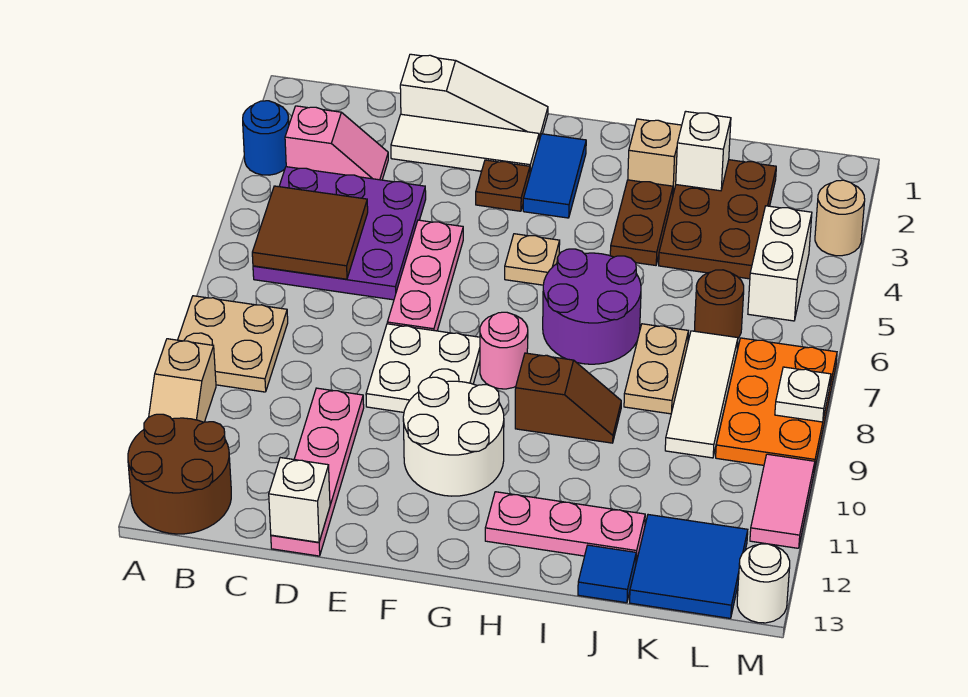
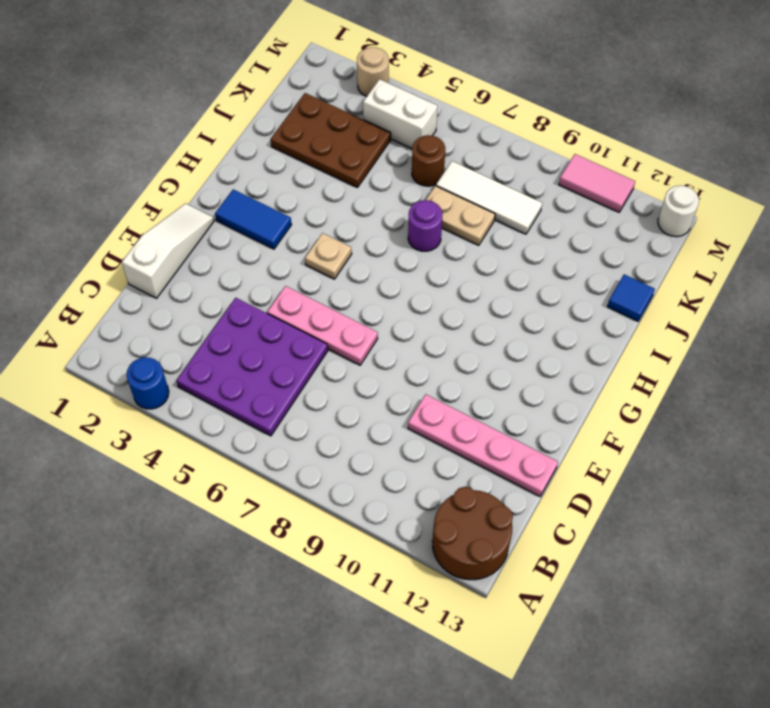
purple 1x1 round brick [408,200,443,251] -> purple 2x2 round brick [543,249,641,364]
none -> tan 2x2 plate [178,296,288,392]
none -> tan 1x2 slope [149,339,216,422]
none -> pink 1x2 slope [285,106,388,180]
none -> white 1x3 tile [391,114,539,173]

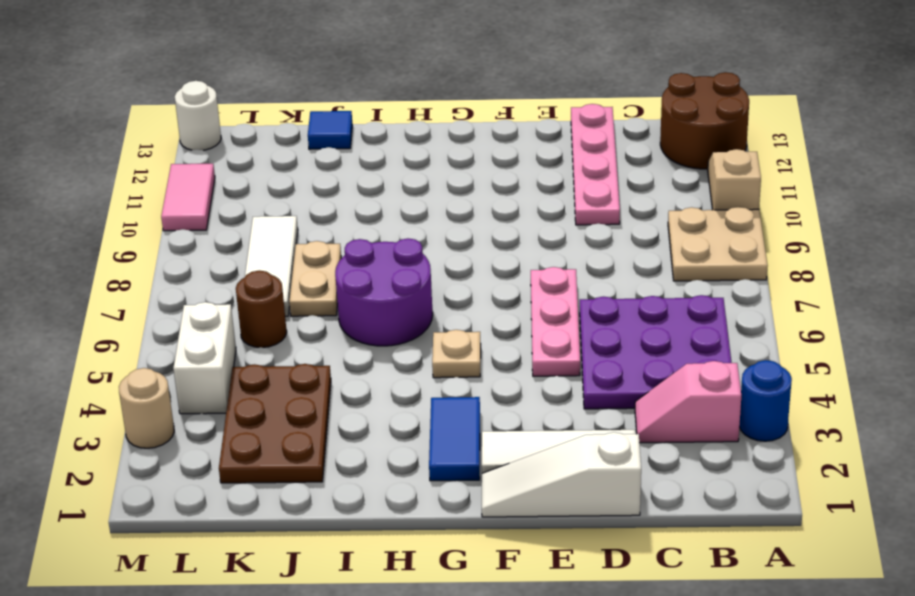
none -> white 2x2 plate [366,324,480,412]
none -> brown 1x1 plate [476,160,530,211]
none -> white 2x2 round brick [403,377,504,496]
none -> pink 1x1 round brick [480,312,528,389]

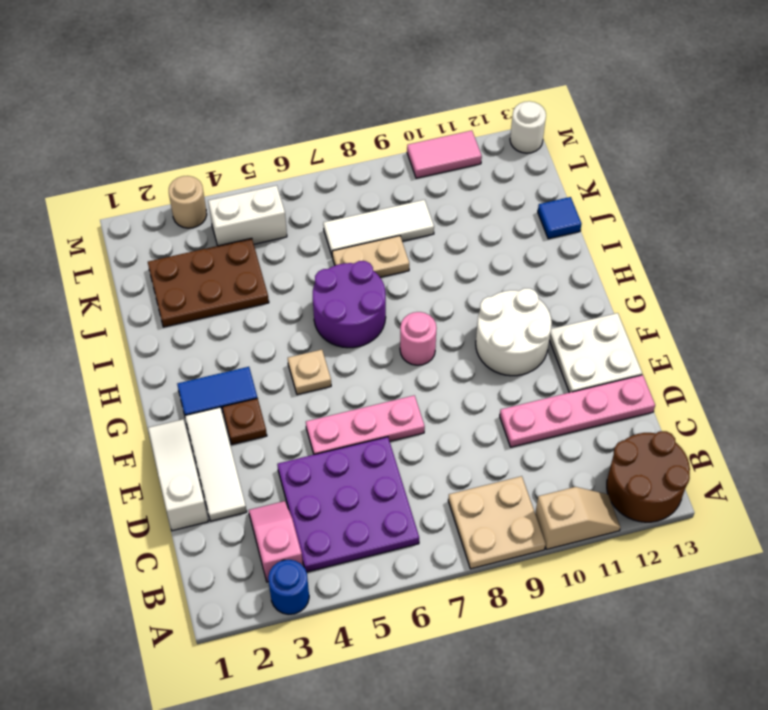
white 2x2 plate [549,313,642,393] -> white 2x2 plate moved to [366,324,480,412]
none -> brown 1x2 slope [515,353,621,443]
none -> pink 1x3 plate [485,492,645,562]
none -> tan 1x1 brick [628,119,682,194]
none -> brown 1x2 plate [610,180,673,265]

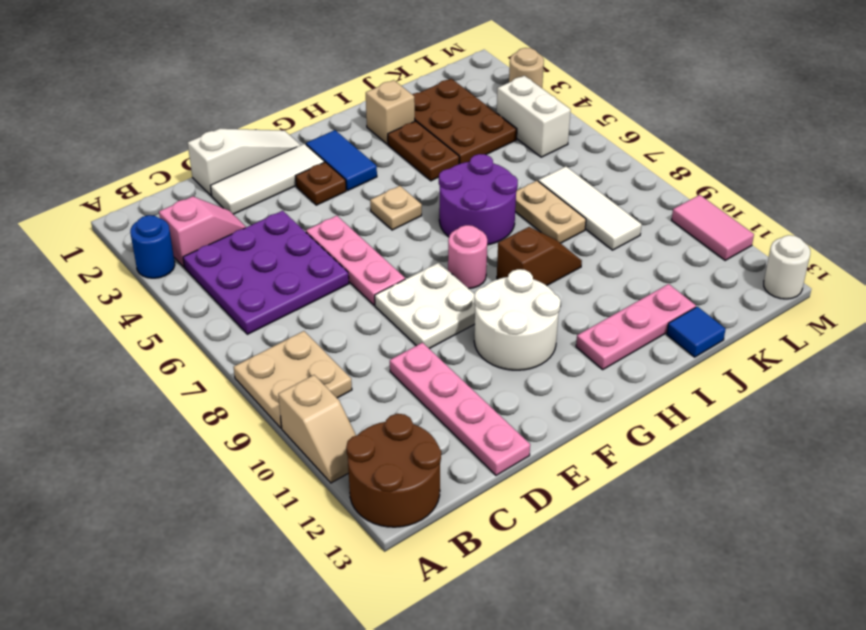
none -> brown 1x1 round brick [695,270,744,338]
none -> blue 2x2 tile [630,515,748,618]
none -> orange 2x3 plate [716,338,837,471]
none -> brown 2x2 tile [252,186,368,279]

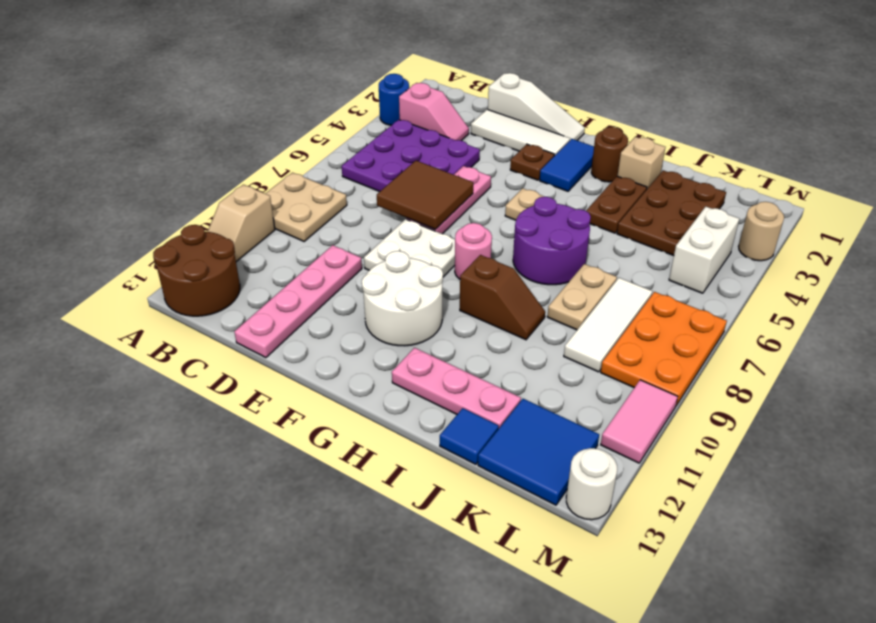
brown 2x2 tile [377,161,473,229] -> brown 2x2 tile moved to [252,186,368,279]
brown 1x1 round brick [591,127,628,182] -> brown 1x1 round brick moved to [695,270,744,338]
none -> white 1x1 brick [269,458,330,542]
none -> white 1x1 brick [676,111,731,191]
none -> white 1x1 plate [775,367,831,422]

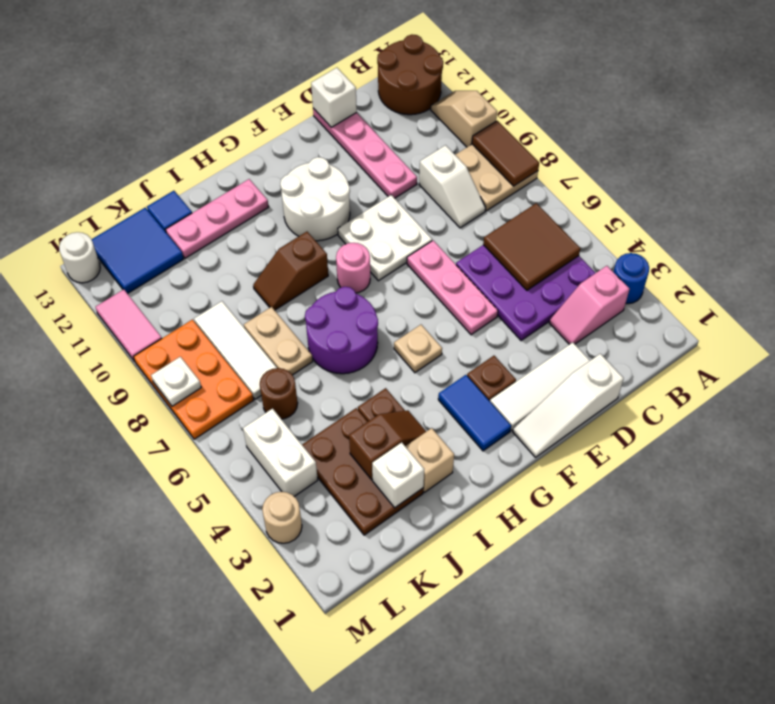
brown 1x2 tile [472,121,539,186] -> none
white 1x2 slope [419,145,486,228] -> none
brown 1x2 slope [349,410,426,480] -> none

